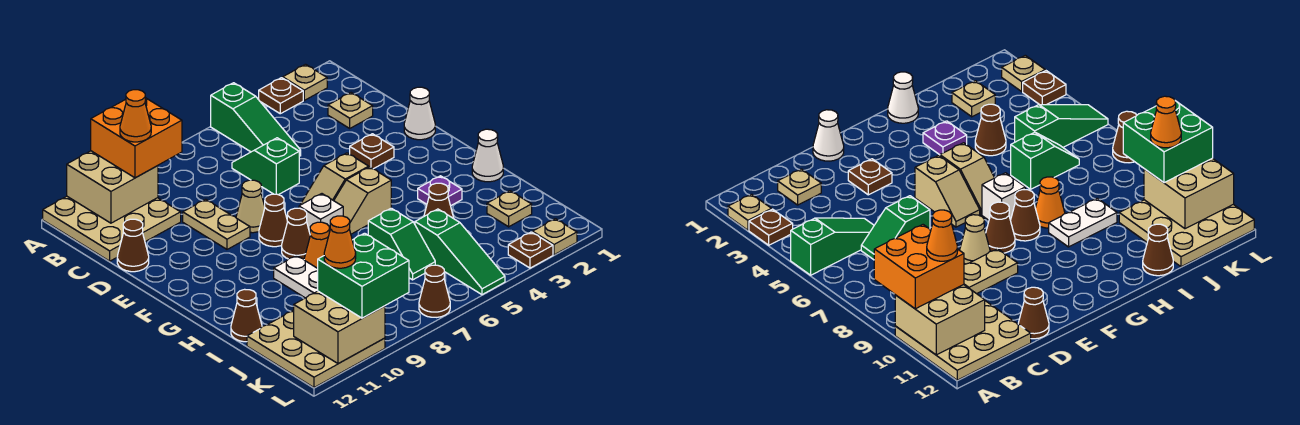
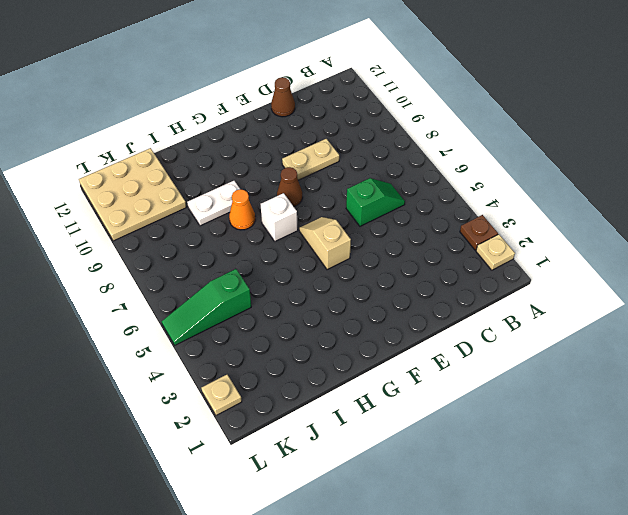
none -> green 1x3 slope [211,83,301,156]
none -> tan 3x3 plate [43,196,181,261]
none -> tan 1x1 plate [328,93,373,128]
none -> white 1x1 cone [404,87,435,140]

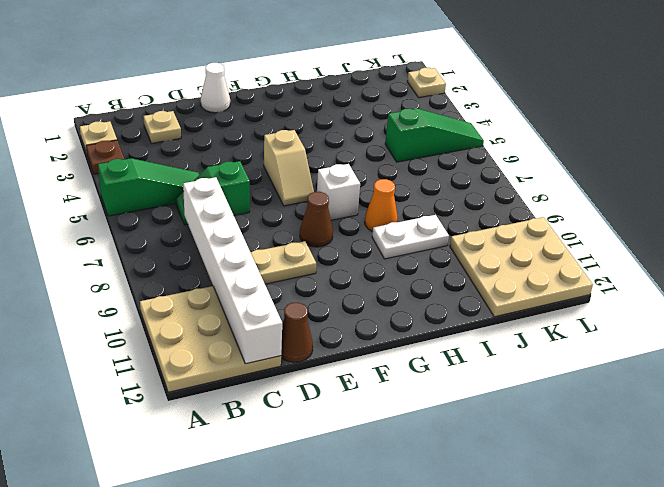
white 1x6 brick [183,177,282,364] -> none
none -> brown 1x1 plate [350,134,394,169]
none -> tan 1x1 cone [236,180,265,233]
none -> tan 1x2 slope [334,167,391,234]
none -> brown 1x1 cone [282,208,310,259]

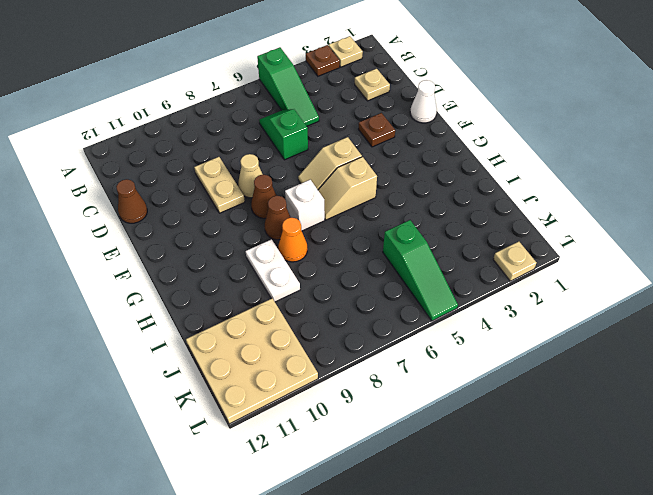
none -> tan 3x3 plate [43,196,181,261]
none -> white 1x1 cone [472,129,503,182]
none -> purple 1x1 plate [418,176,462,206]
none -> brown 1x1 cone [424,183,454,218]

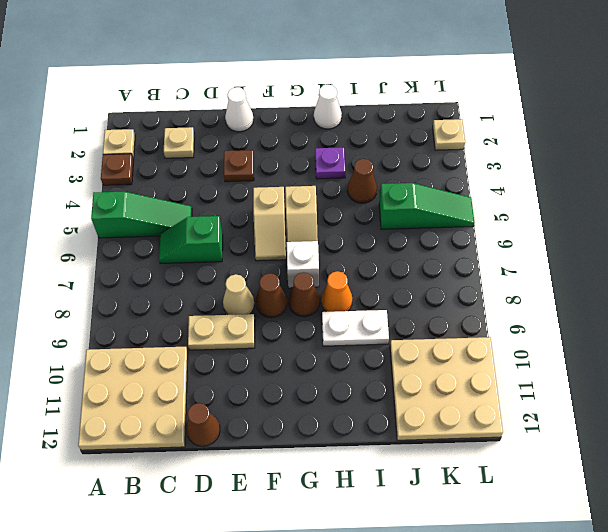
none -> green 1x2 slope [368,208,435,280]
none -> brown 1x1 cone [231,289,262,342]
none -> tan 1x1 plate [487,191,532,227]
none -> brown 1x1 plate [508,232,553,268]

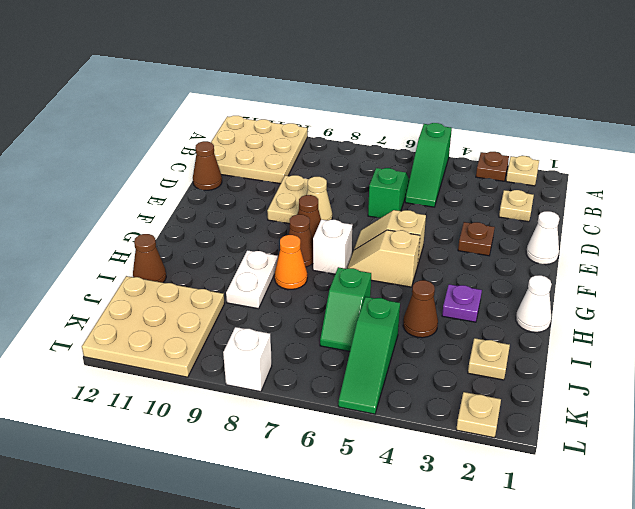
white 1x1 brick [223,327,272,392] -> none
none -> brown 1x1 plate [508,232,553,268]
none -> brown 1x1 cone [419,265,450,317]
none -> tan 2x2 brick [67,151,158,223]
none -> tan 2x2 brick [294,291,385,364]

